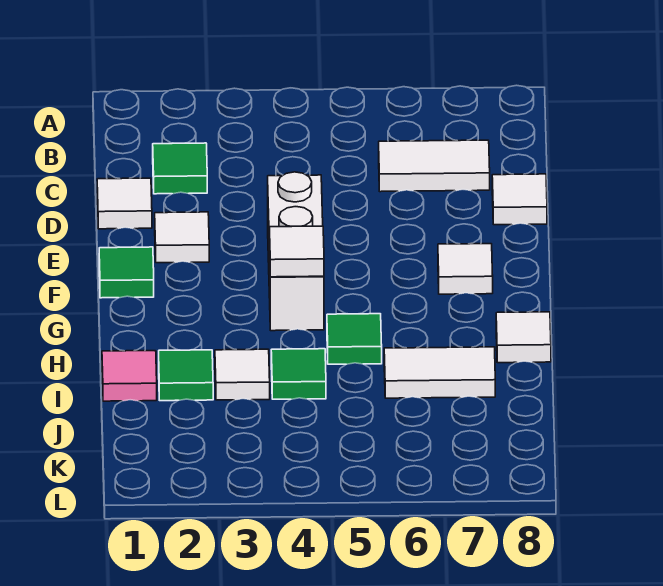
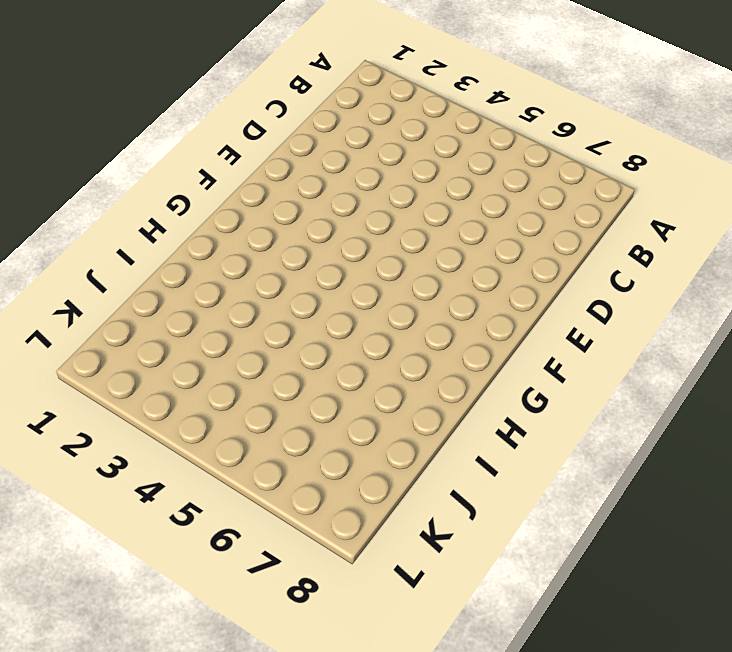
none -> green 1x1 tile [153,143,207,194]
none -> white 1x2 tile [379,140,490,192]
none -> white 1x1 tile [97,178,152,229]

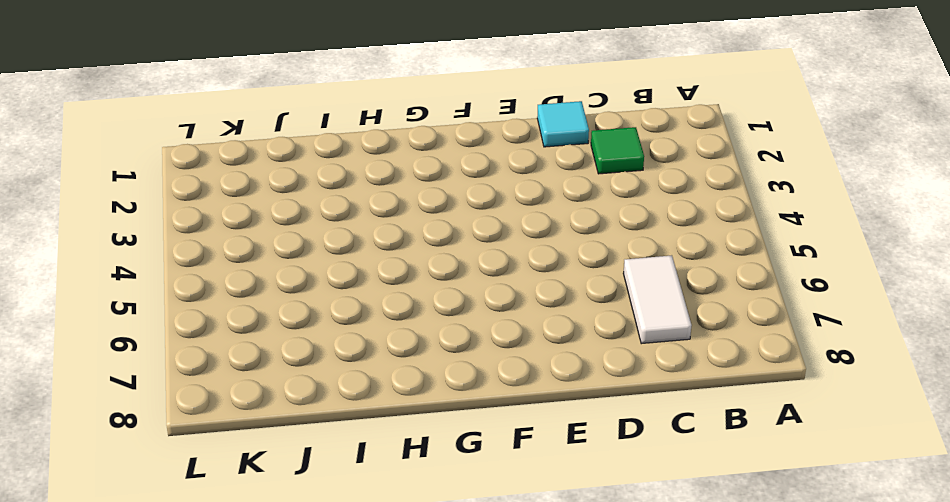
cyan 1x1 tile [537,101,589,147] -> white 1x1 tile [97,178,152,229]
none -> white 1x1 tile [492,174,547,225]
none -> white 1x1 tile [155,212,209,263]
none -> white 1x3 brick [268,172,324,331]

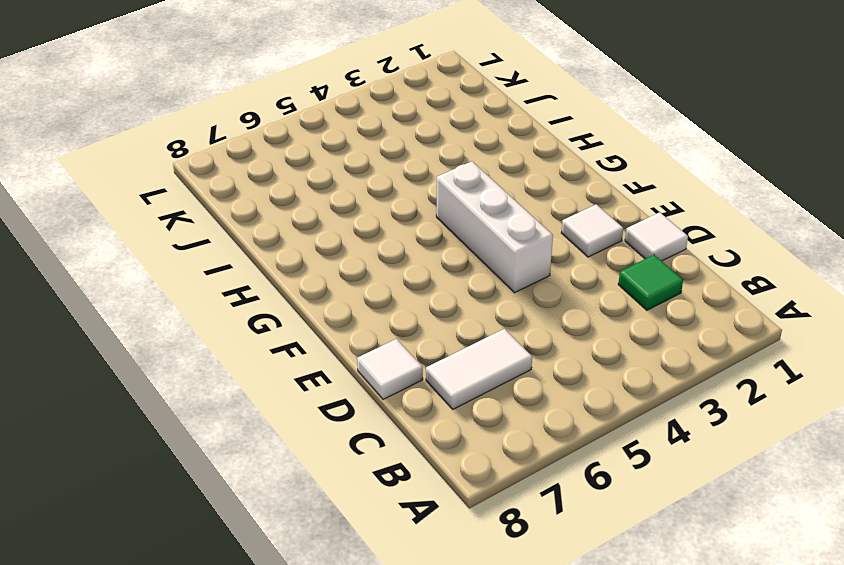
none -> green 1x1 tile [99,247,154,298]
none -> white 1x1 tile [438,244,493,294]
none -> green 1x1 tile [327,314,382,364]

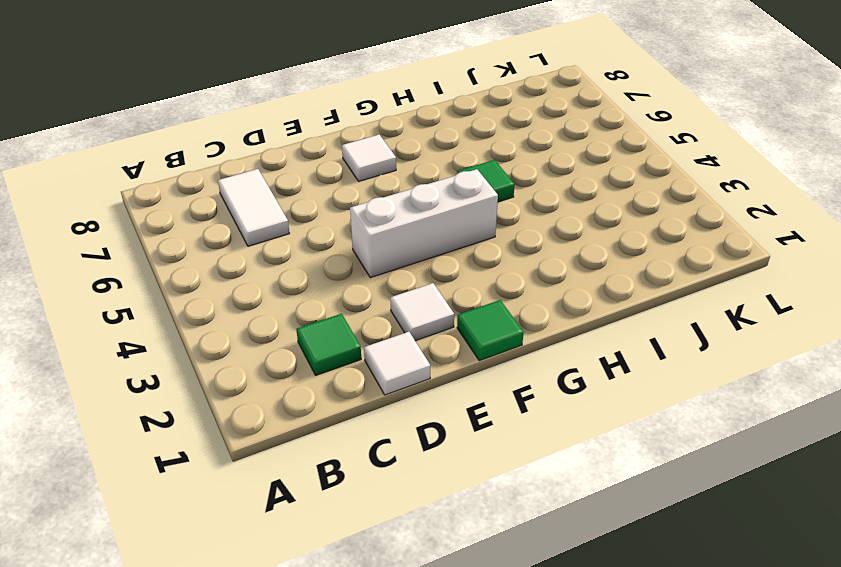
none -> white 1x1 tile [492,174,547,225]
none -> white 1x1 tile [496,312,551,363]
none -> pink 1x1 tile [102,351,157,401]

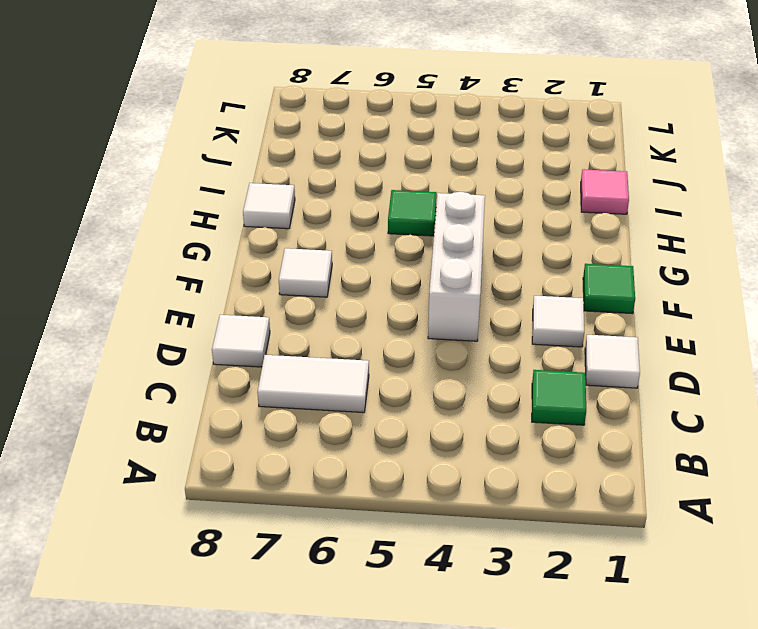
none -> green 1x1 tile [159,350,213,401]
none -> white 1x1 tile [215,349,270,400]
none -> green 1x1 tile [271,349,326,399]

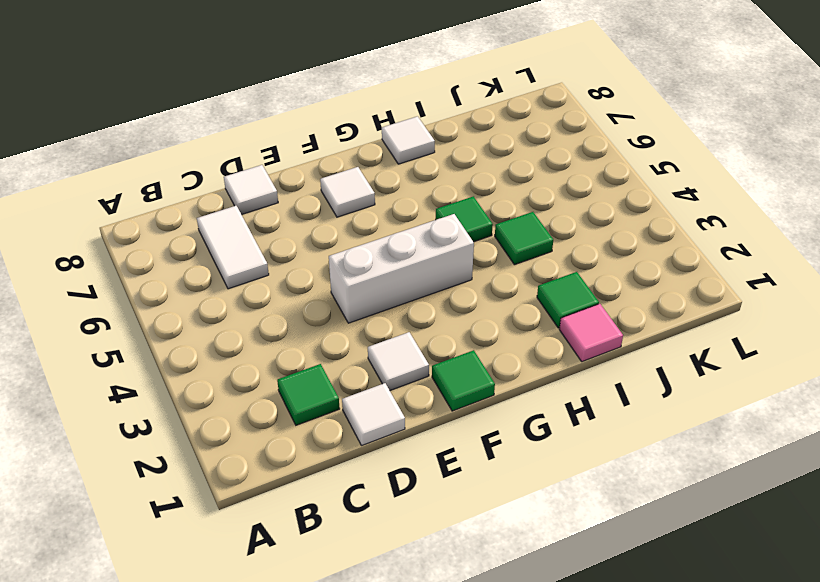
none -> white 1x1 tile [215,349,270,400]
none -> white 1x2 tile [384,347,495,398]
none -> white 1x1 tile [269,226,324,277]

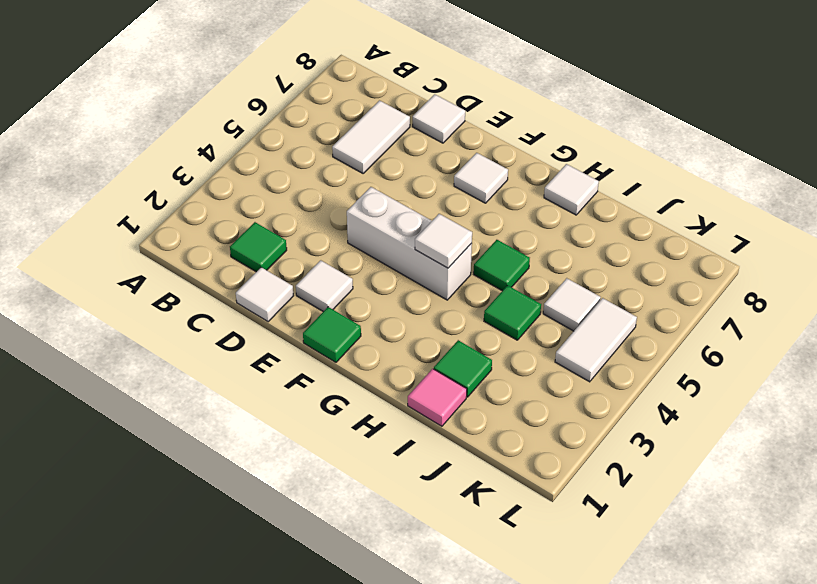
white 1x1 tile [543,278,601,331] -> white 1x1 tile moved to [215,349,270,400]
white 1x2 tile [555,298,637,382] -> white 1x2 tile moved to [384,347,495,398]

